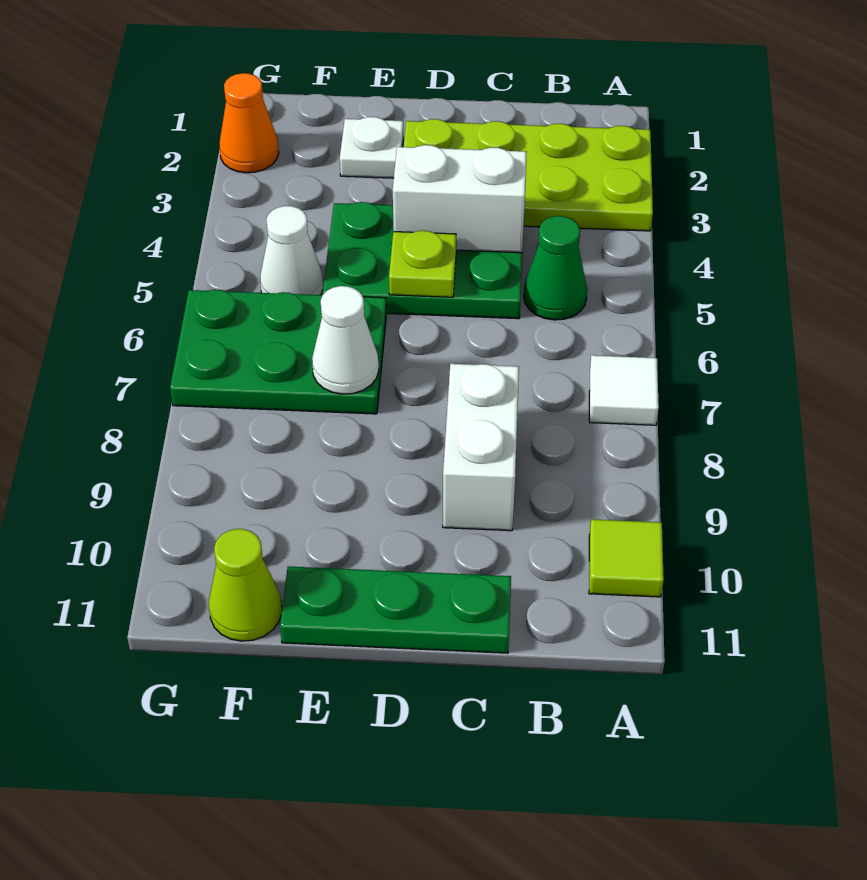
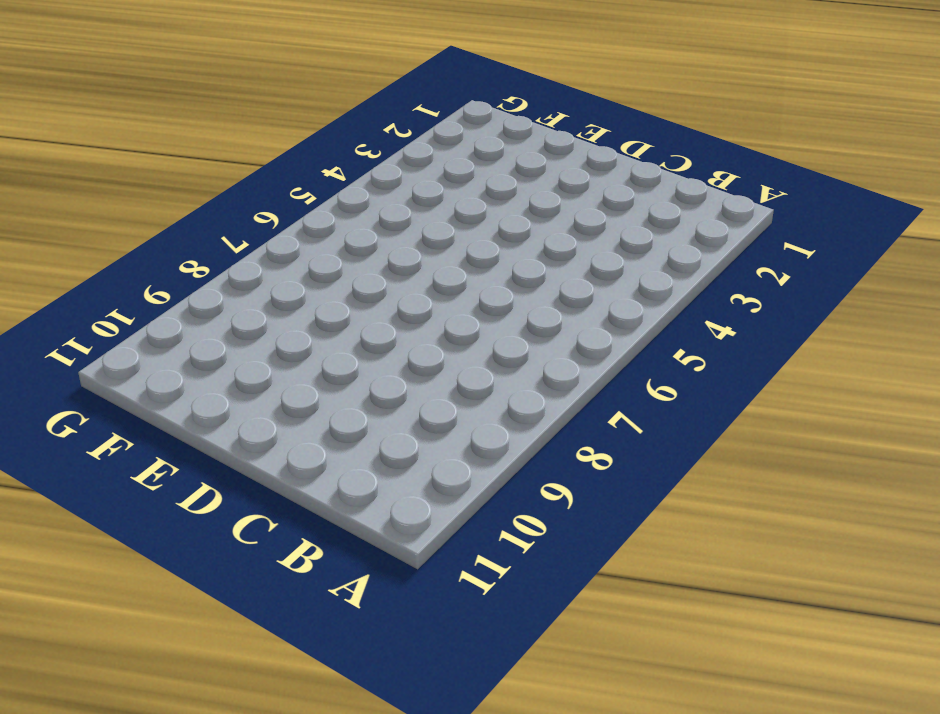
none -> lime 2x4 plate [404,119,653,231]
none -> white 1x1 tile [589,355,659,425]
none -> lime 1x1 tile [589,519,664,597]

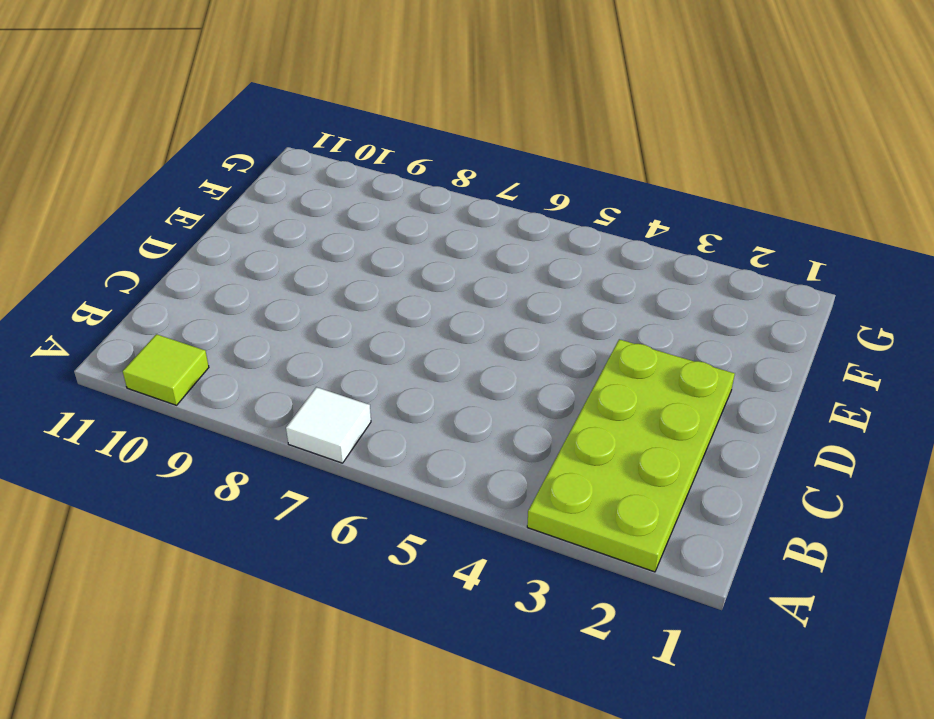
none -> green 1x1 cone [524,216,587,320]
none -> green 2x3 plate [322,202,522,319]
none -> white 1x2 brick [443,364,519,531]

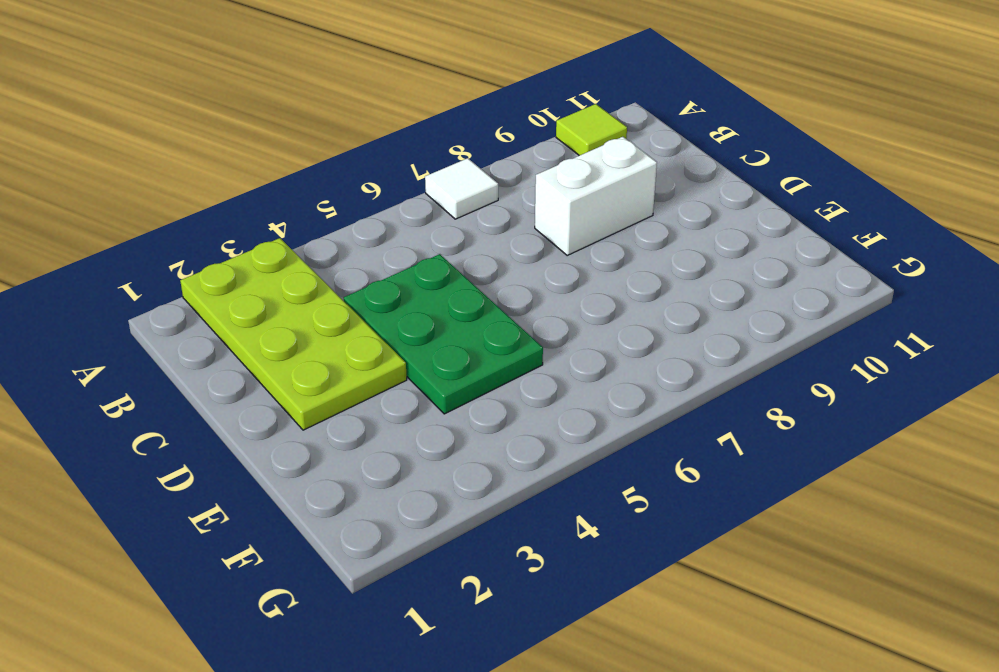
none -> green 1x1 cone [524,216,587,320]
none -> green 1x3 plate [280,566,511,653]
none -> white 1x1 plate [340,117,403,178]

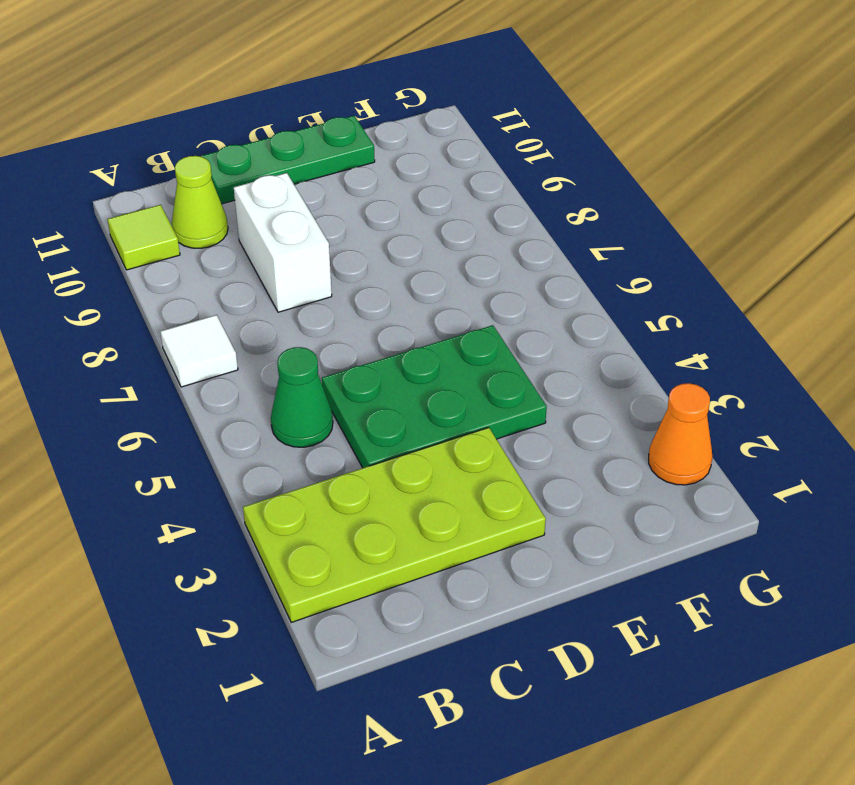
lime 1x1 cone [172,156,228,248] -> lime 1x1 cone moved to [209,529,282,641]
none -> white 1x1 plate [340,117,403,178]
none -> green 2x3 plate [170,290,386,414]
none -> white 1x1 cone [260,206,323,295]

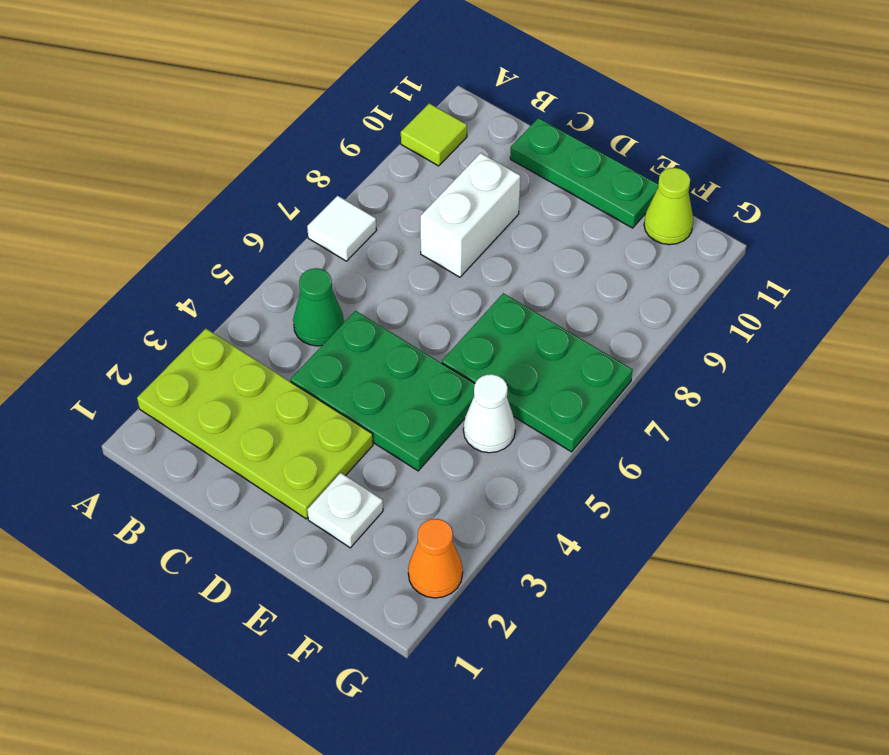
none -> white 1x2 brick [393,145,527,253]
none -> lime 1x1 plate [389,231,456,297]
none -> white 1x1 cone [312,286,379,394]

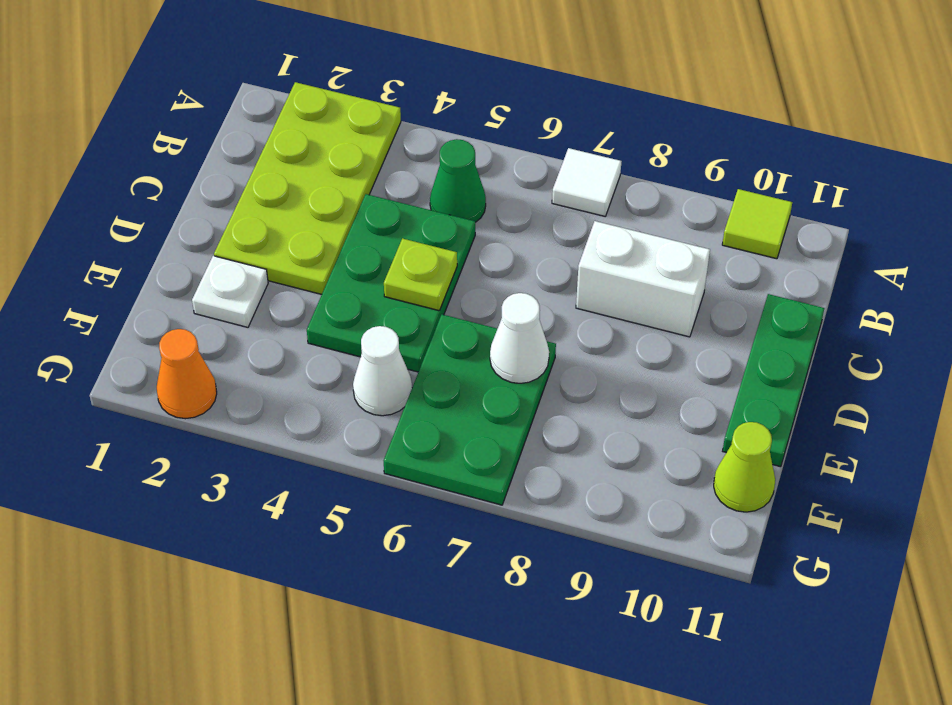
none -> white 1x2 brick [393,145,527,253]

